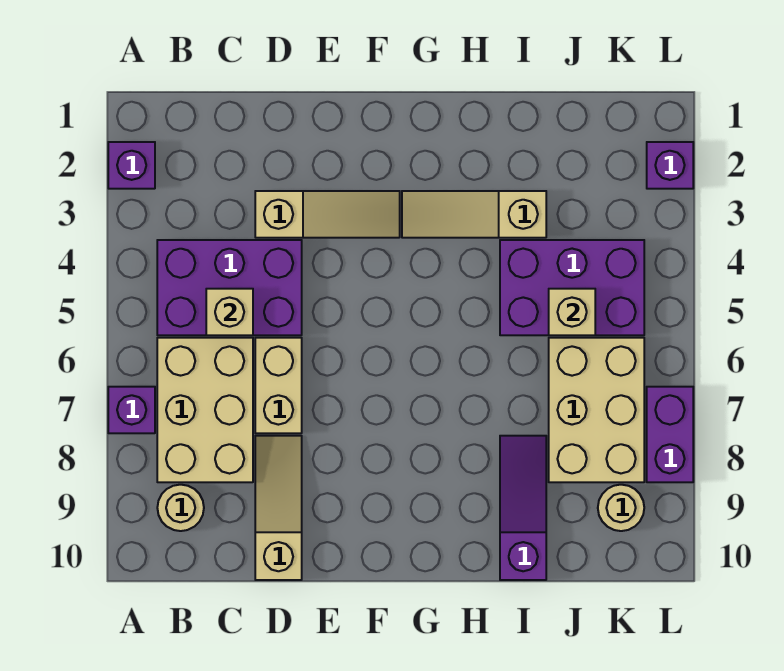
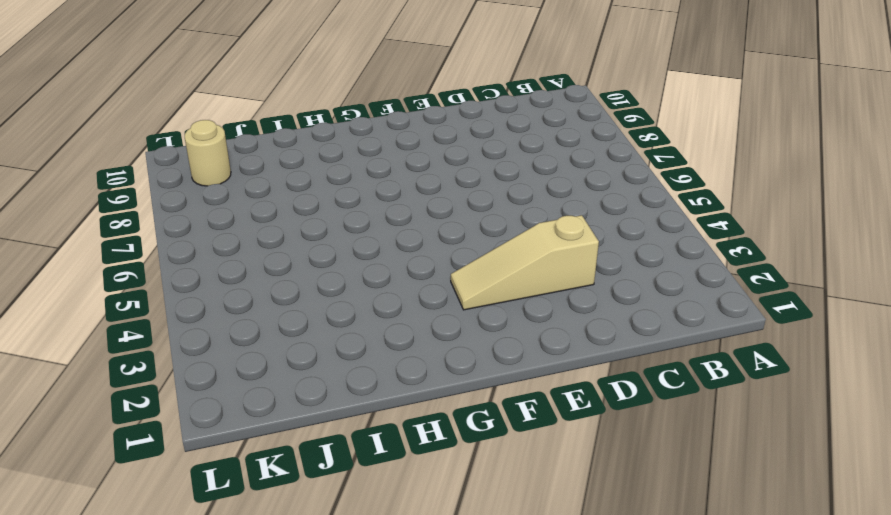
none -> purple 1x1 brick [108,142,155,189]
none -> purple 1x1 brick [108,387,155,433]
none -> purple 2x3 brick [157,240,302,335]

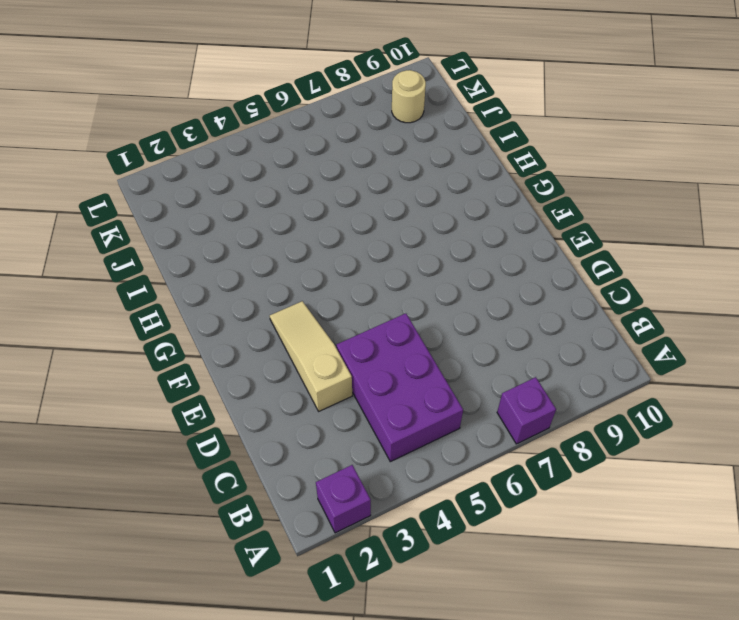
none -> tan 2x3 brick [157,338,253,482]
none -> tan 1x1 round brick [157,485,204,531]
none -> tan 1x2 brick [255,338,302,433]

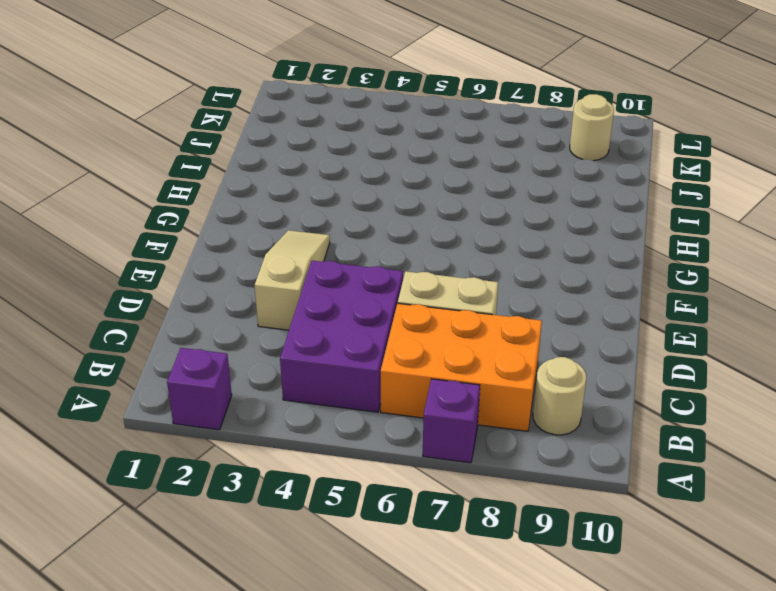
orange 2x3 brick [381,303,542,431] -> tan 2x3 brick [157,338,253,482]
none -> tan 1x3 slope [255,436,302,580]
none -> tan 1x3 slope [402,191,546,238]
none -> purple 2x3 brick [500,240,644,335]

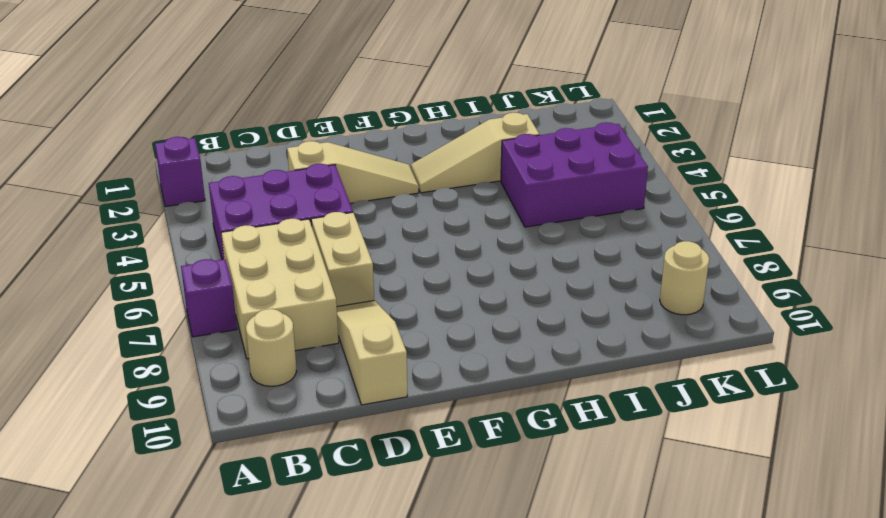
none -> purple 1x3 slope [500,436,546,580]
none -> tan 2x3 brick [549,338,644,482]
none -> purple 1x1 brick [647,142,693,189]

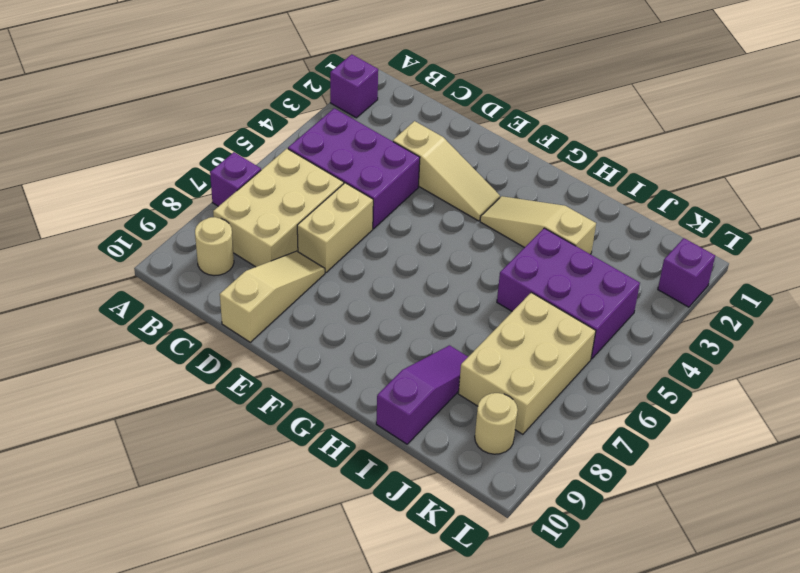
none -> purple 1x2 brick [647,387,693,482]
none -> tan 1x1 brick [206,289,253,335]
none -> tan 1x1 brick [549,289,595,335]

